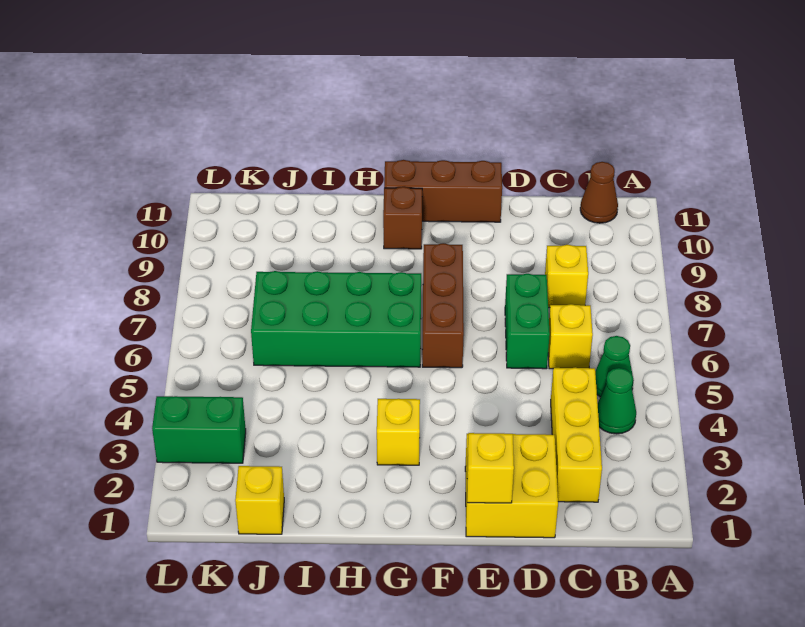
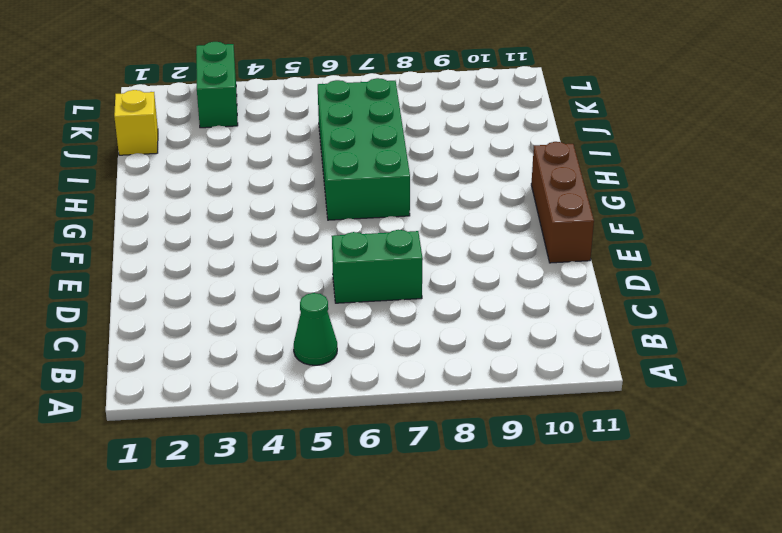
none -> green 1x1 cone [598,368,636,434]
none -> brown 1x1 cone [580,162,618,223]
none -> yellow 1x3 brick [551,368,602,502]

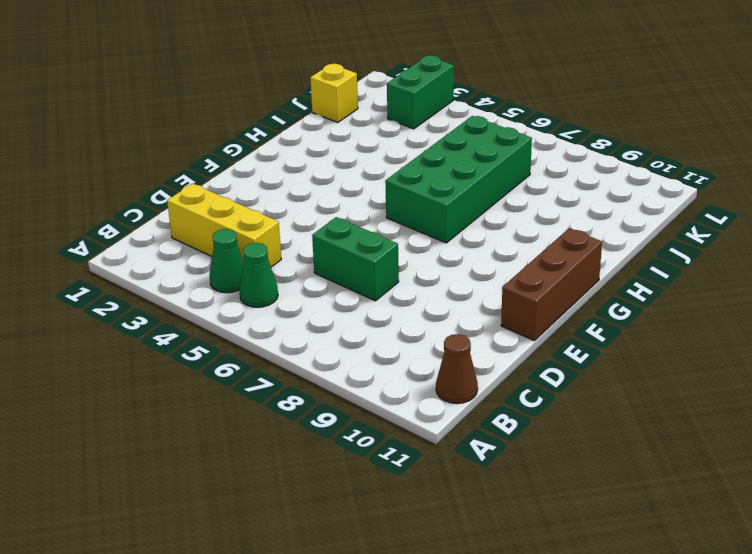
none -> yellow 1x1 brick [548,304,593,369]
none -> yellow 1x1 brick [545,245,588,308]
none -> yellow 2x2 brick [465,434,558,538]

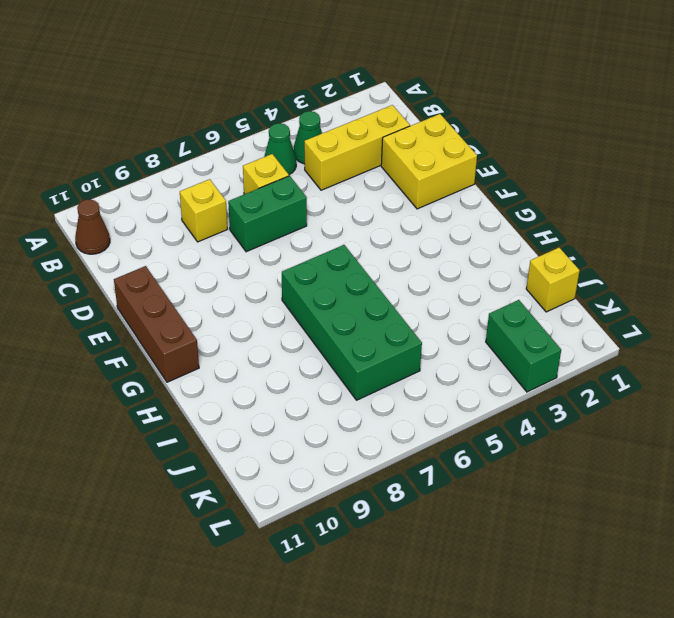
none -> brown 1x3 brick [422,243,464,368]
none -> yellow 1x1 brick [377,399,420,465]
none -> brown 1x1 brick [383,187,422,249]

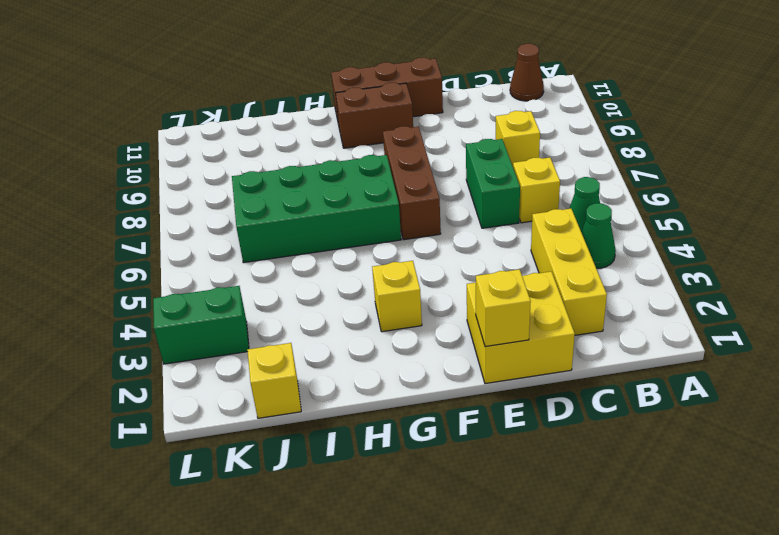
brown 1x2 brick [336,83,413,148] -> brown 1x1 brick [383,187,422,249]

